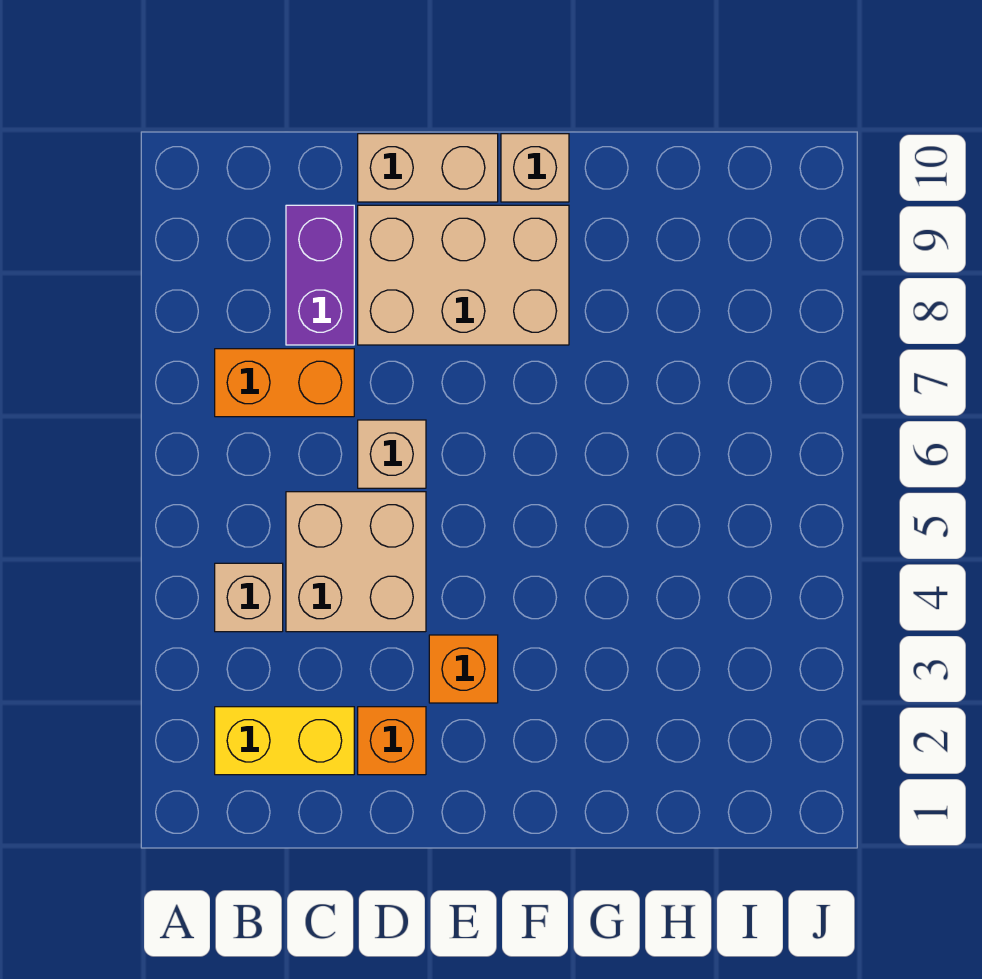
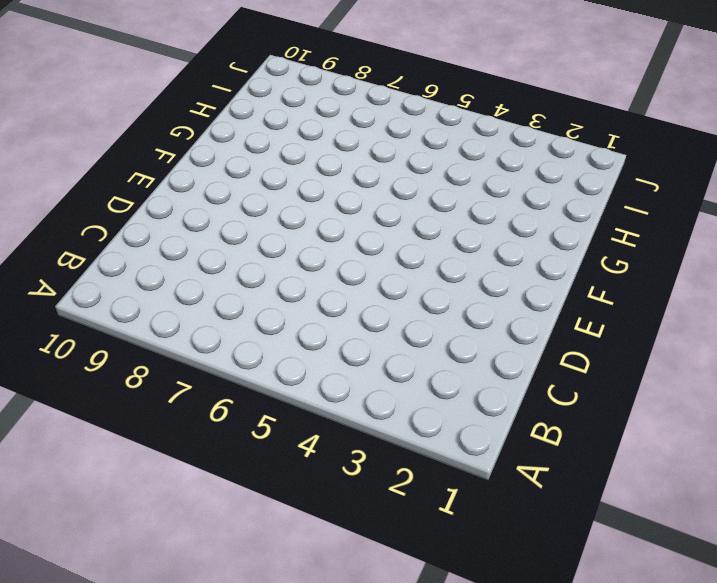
none -> yellow 1x2 brick [215,707,354,775]
none -> tan 1x1 brick [215,563,283,632]

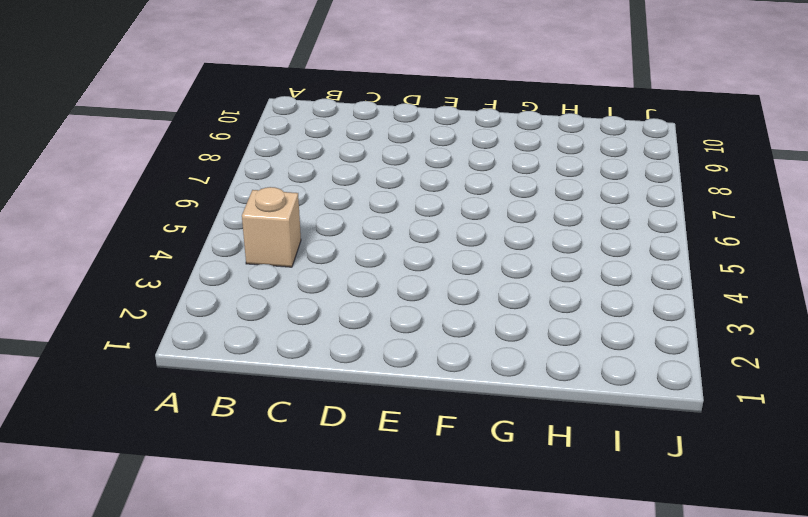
none -> yellow 1x2 brick [215,707,354,775]
none -> orange 1x2 brick [215,349,354,417]

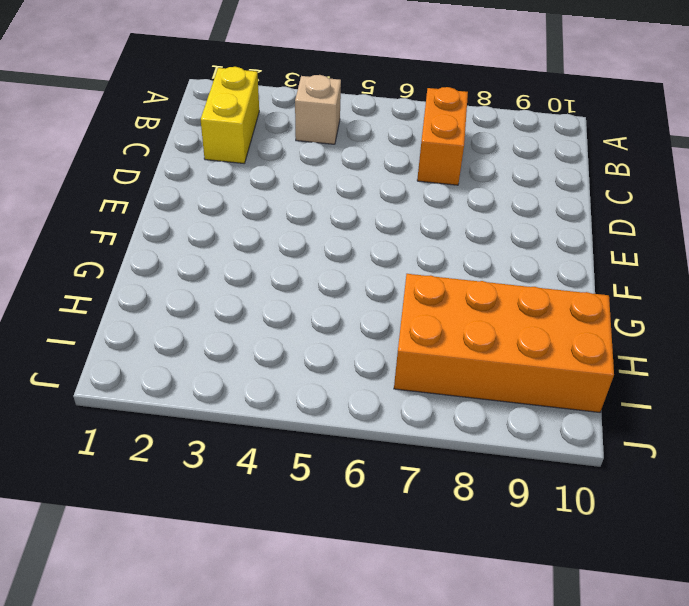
orange 2x4 brick [394,274,614,412] -> none
none -> tan 2x2 brick [286,492,426,632]
none -> purple 1x2 brick [286,205,354,345]

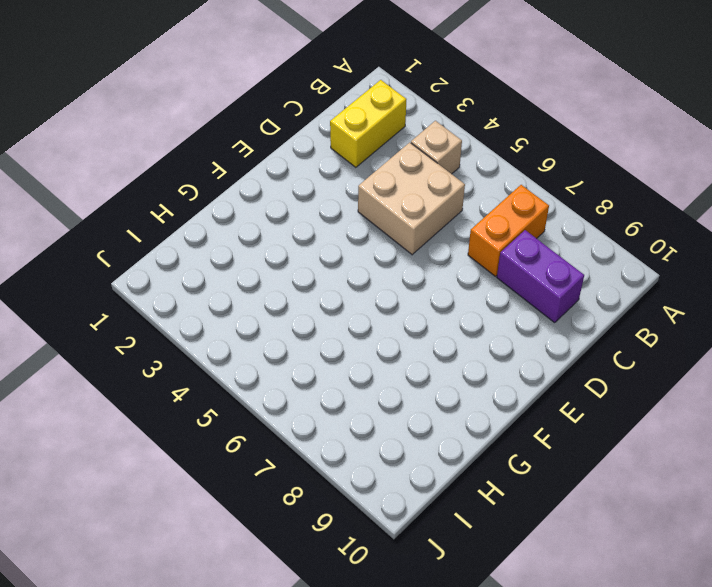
none -> orange 1x1 brick [358,707,426,775]
none -> tan 1x1 brick [358,420,426,488]

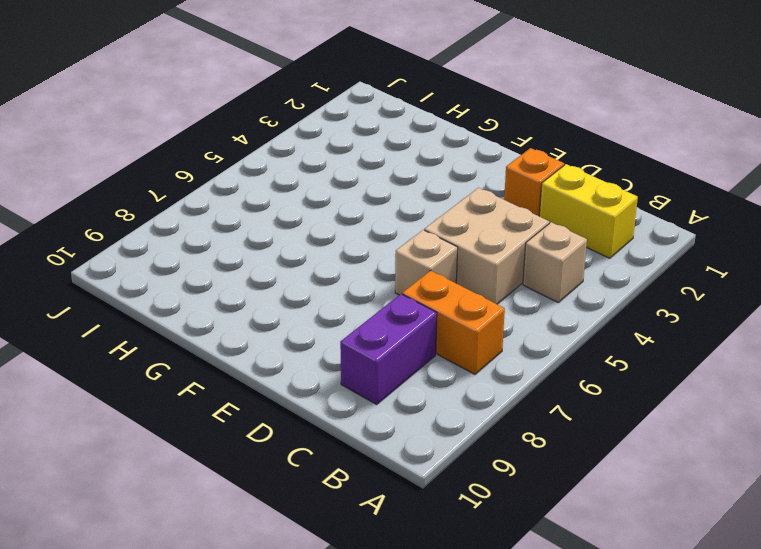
none -> tan 2x3 brick [358,205,569,345]
none -> tan 1x2 brick [358,134,498,202]

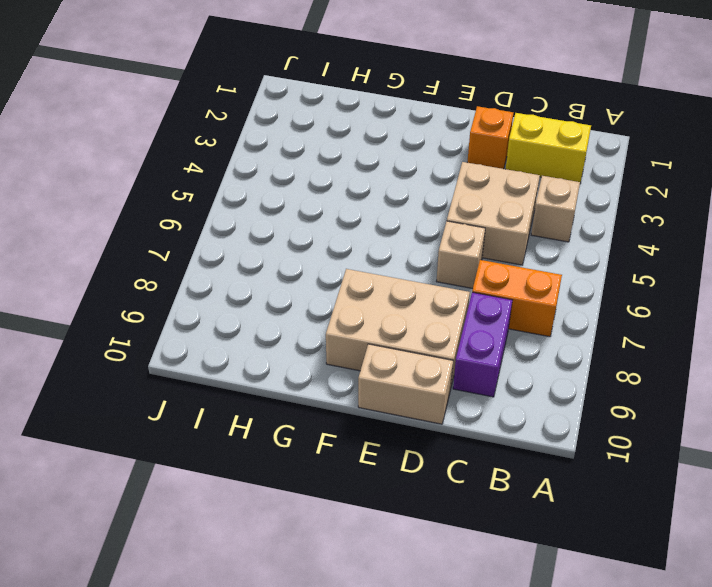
none -> orange 1x1 brick [429,635,498,703]
none -> tan 1x1 brick [501,134,569,202]

